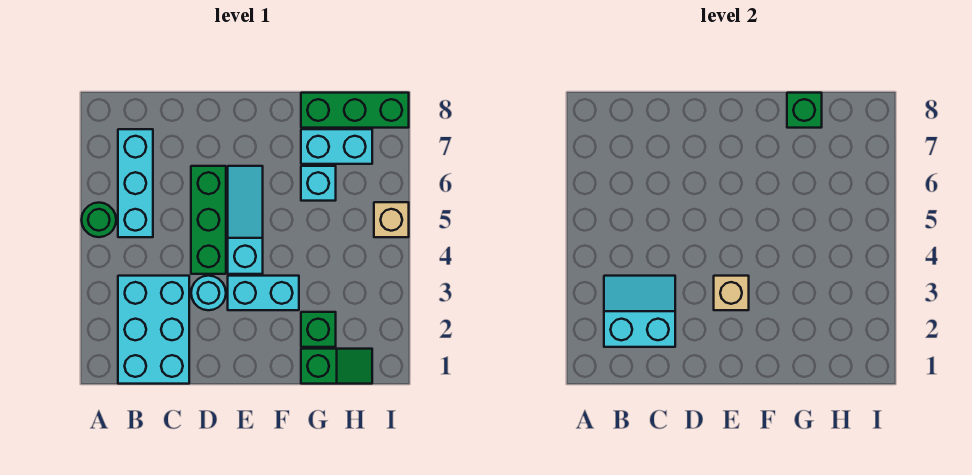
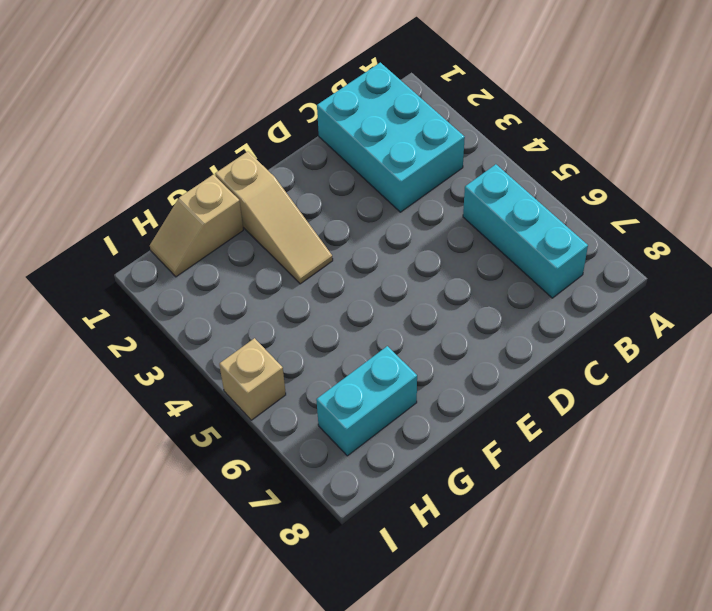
tan 1x3 slope [215,152,333,284] -> cyan 1x2 brick [228,276,299,310]
tan 1x2 slope [150,175,243,277] -> green 1x2 slope [301,349,372,384]
none -> green 1x1 round brick [82,203,116,237]
none -> cyan 1x1 round brick [191,276,226,310]
none -> green 1x3 brick [191,166,226,274]

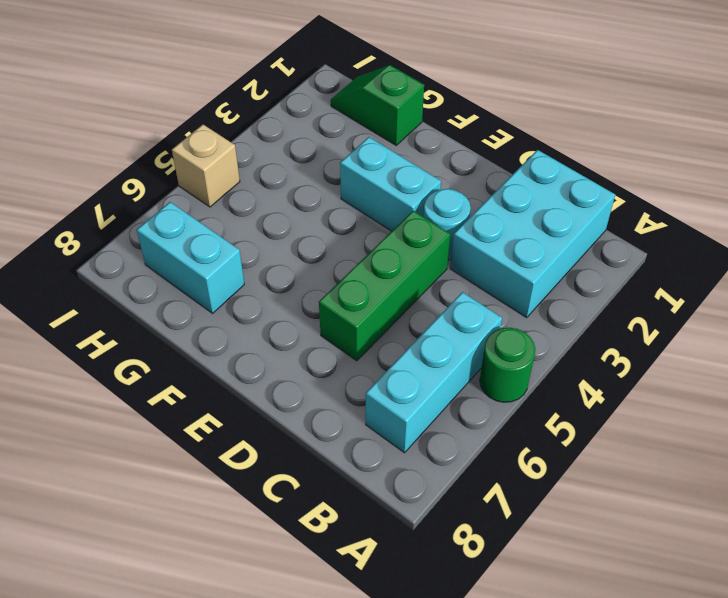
none -> cyan 1x3 slope [228,166,263,274]
none -> green 1x1 brick [301,312,336,347]
none -> cyan 1x1 brick [301,166,336,201]

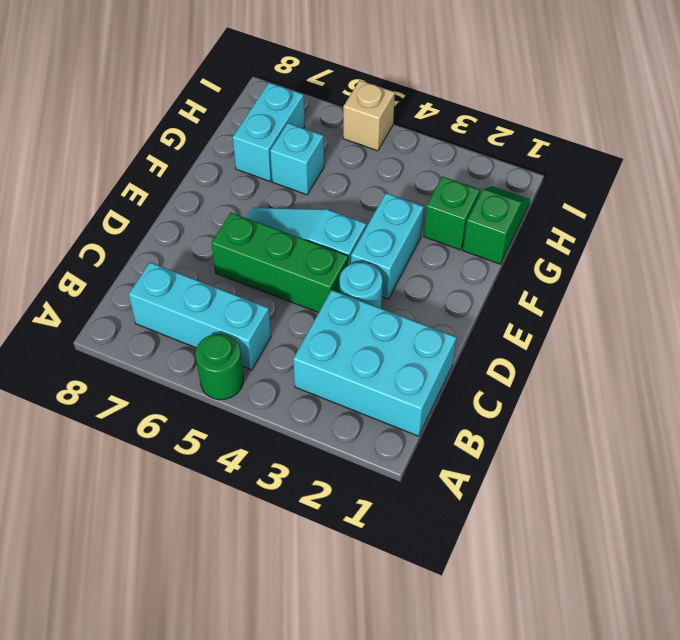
none -> green 1x3 brick [301,93,409,128]
none -> cyan 2x2 slope [604,276,675,347]
none -> tan 1x1 brick [714,276,749,310]

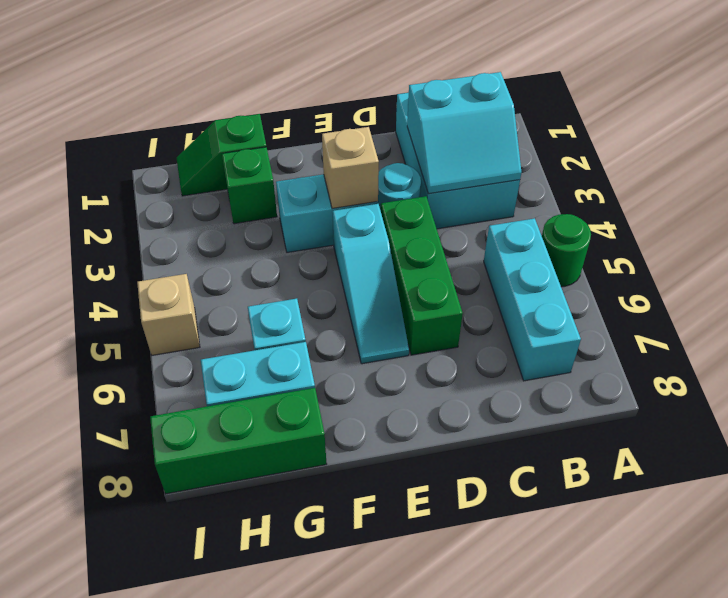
none -> green 1x1 brick [787,93,822,128]

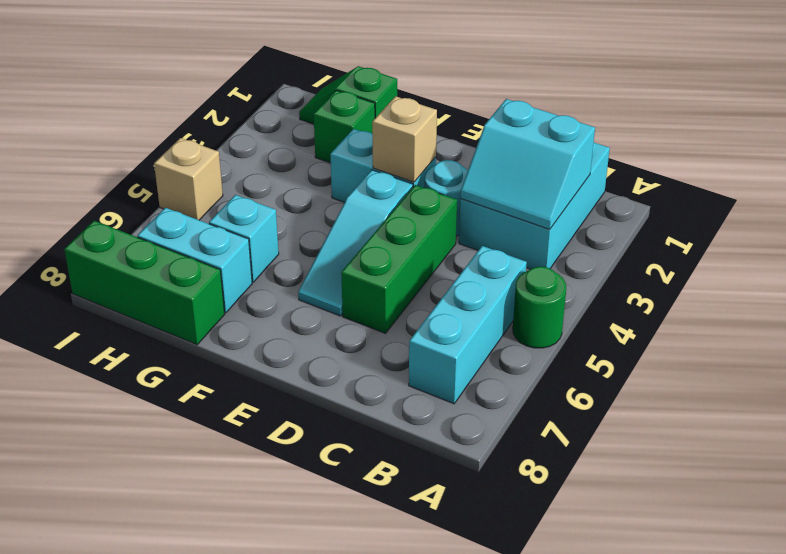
none -> green 1x1 brick [787,93,822,128]

